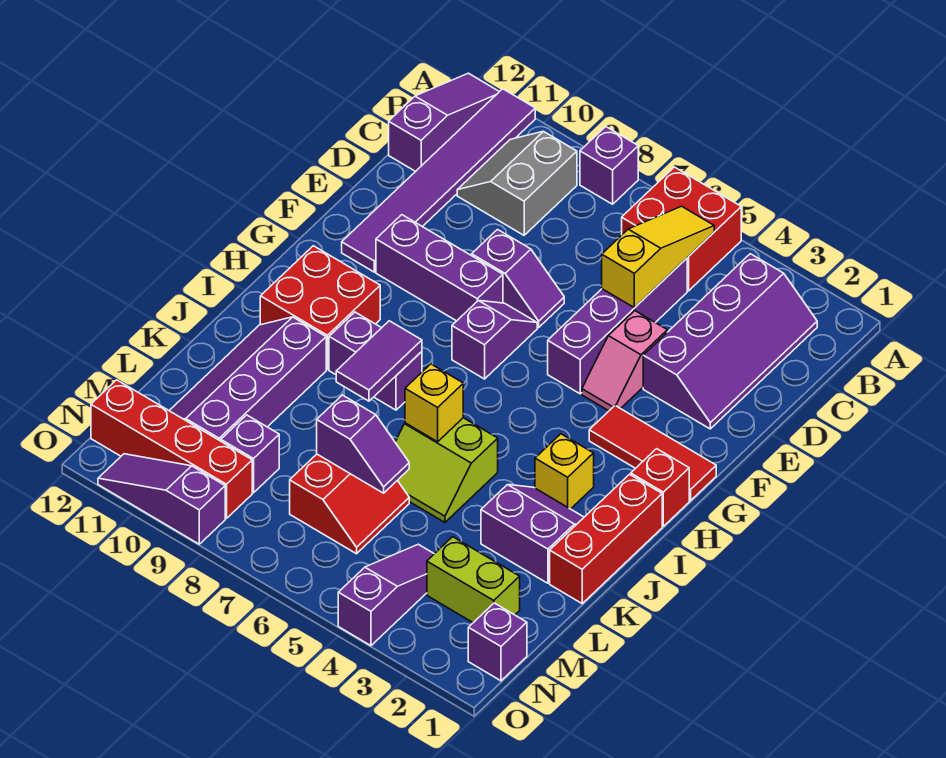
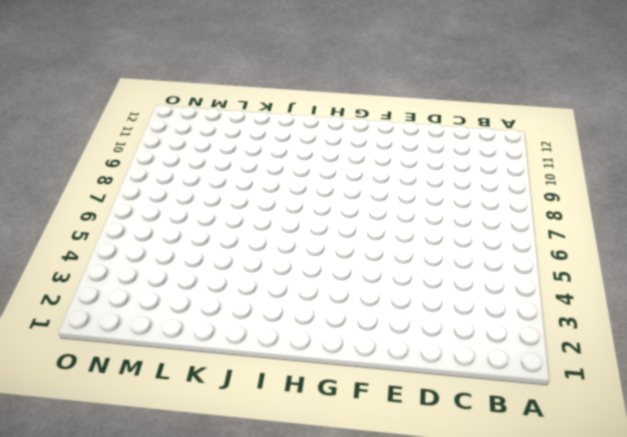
none -> red 2x2 brick [622,167,741,291]
none -> purple 1x1 brick [580,127,638,204]
none -> purple 1x6 tile [342,89,535,272]
none -> purple 1x3 slope [389,73,499,172]

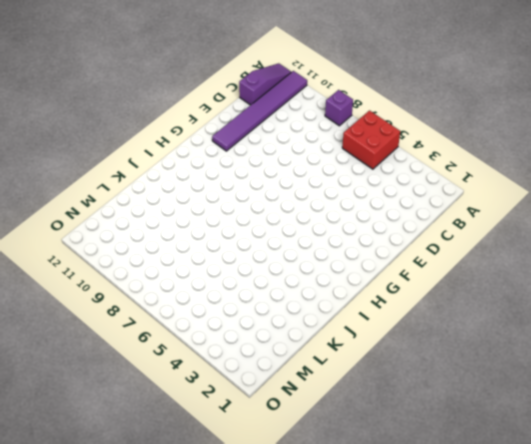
none -> purple 2x4 slope [643,254,817,429]
none -> grey 2x2 slope [457,131,577,235]
none -> purple 1x4 brick [548,258,687,394]
none -> pink 1x2 slope [582,311,667,411]

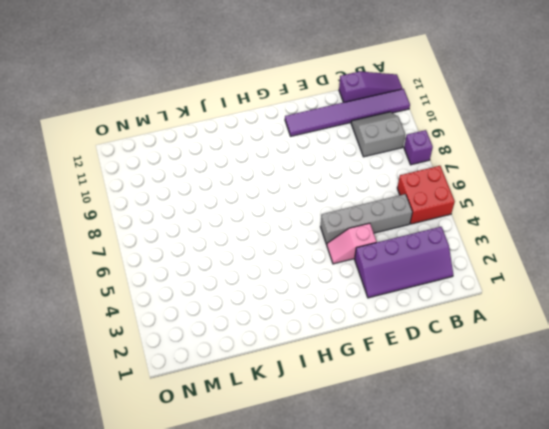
grey 1x4 brick [321,194,412,244] -> purple 1x4 brick [548,258,687,394]
none -> purple 1x2 slope [472,230,564,327]
none -> purple 1x2 slope [452,301,537,379]
none -> purple 1x3 brick [376,215,503,321]
none -> red 1x3 tile [589,406,716,501]

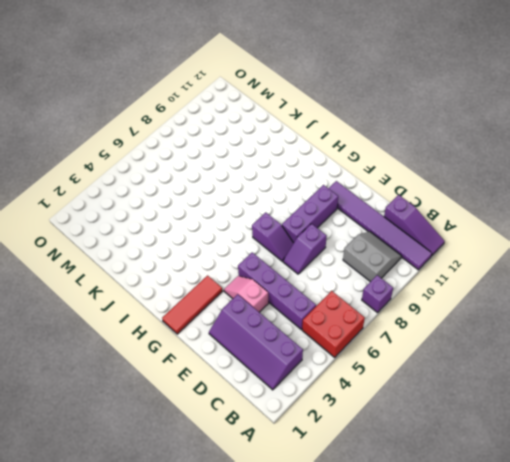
none -> red 1x1 brick [631,449,689,526]
none -> red 2x2 brick [260,246,380,369]
none -> red 1x3 brick [550,474,662,603]
none -> yellow 1x1 brick [535,434,594,509]

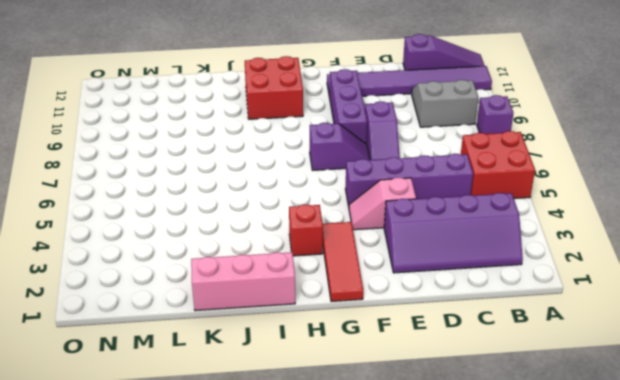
red 1x1 brick [289,204,323,256] -> red 1x1 brick moved to [631,449,689,526]
pink 1x3 brick [191,252,295,311] -> red 1x3 brick [550,474,662,603]
none -> yellow 1x1 brick [535,434,594,509]
none -> purple 1x2 brick [329,312,422,410]
none -> purple 2x2 slope [481,485,584,583]
none -> lime 2x2 slope [395,418,498,522]

